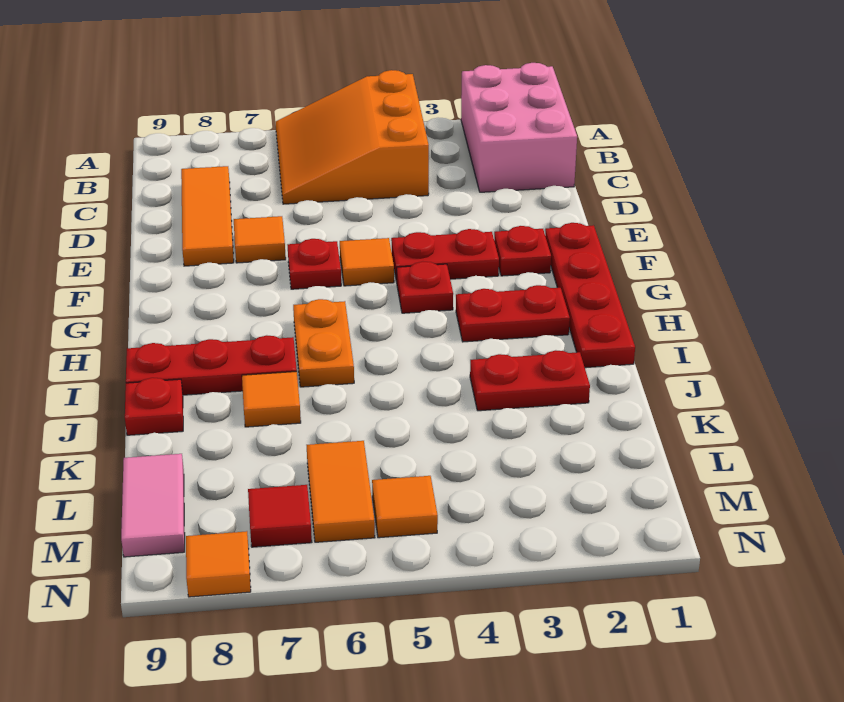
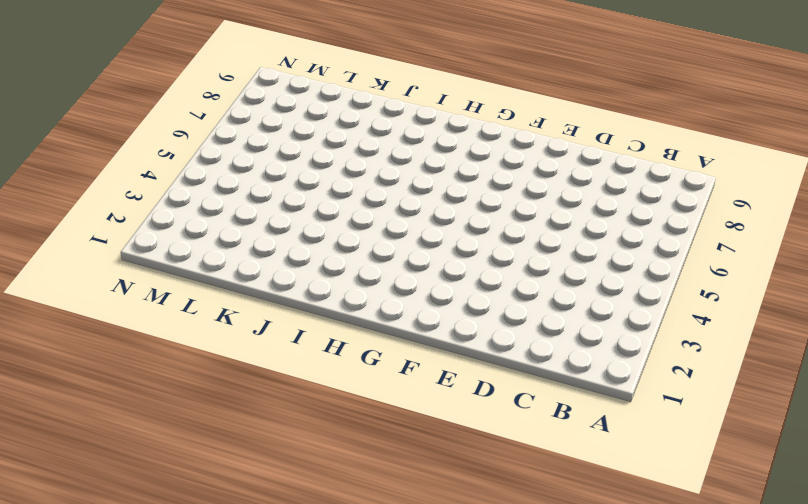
none -> pink 2x3 brick [461,63,577,192]
none -> orange 3x3 slope [276,70,429,204]
none -> orange 1x3 tile [181,166,234,266]

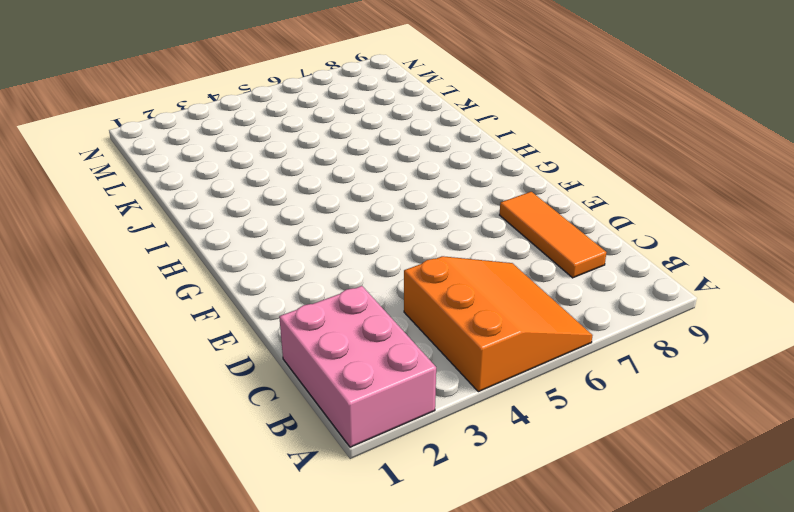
none -> orange 1x1 tile [234,216,286,263]
none -> red 1x4 plate [545,223,635,368]
none -> red 1x1 plate [494,226,551,276]

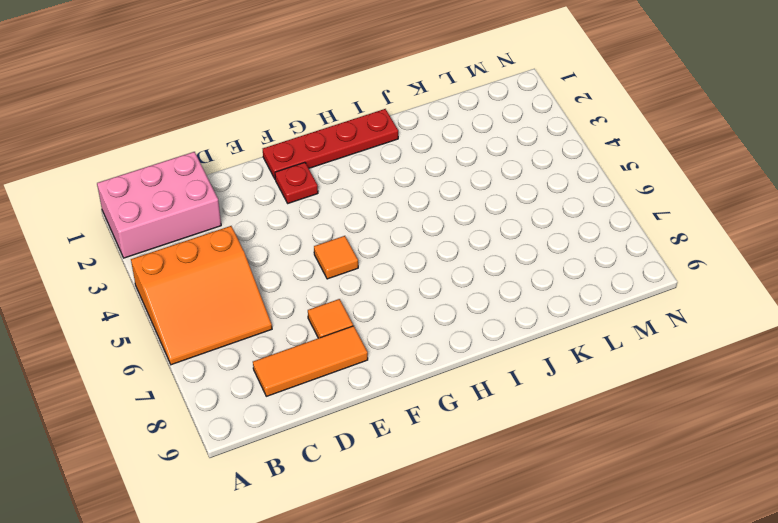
none -> red 1x2 plate [391,229,499,282]
none -> red 1x1 plate [288,239,341,289]
none -> red 1x1 plate [397,262,453,313]

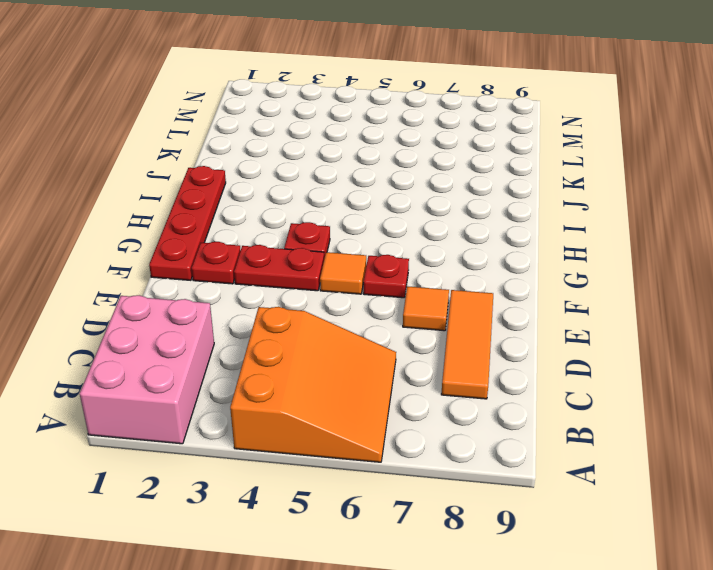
none -> red 1x2 plate [456,285,570,342]
none -> orange 1x2 plate [293,299,354,387]
none -> red 1x3 plate [126,335,297,395]

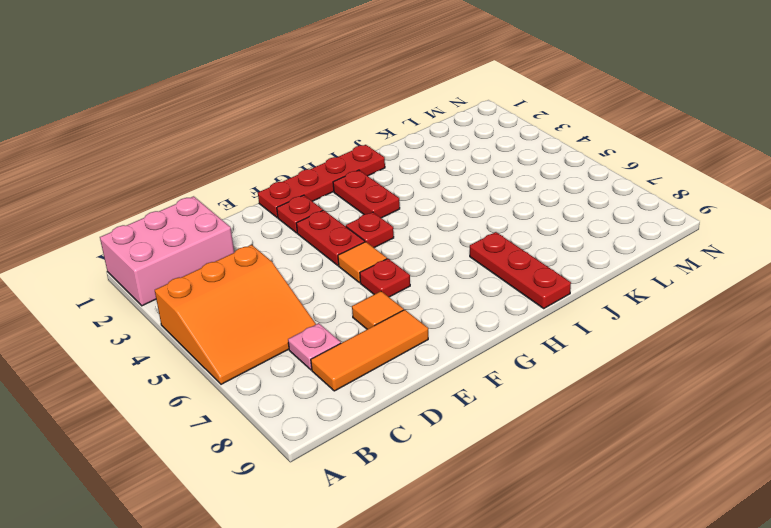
pink 1x1 plate [288,323,341,370] -> none
none -> orange 1x2 plate [293,299,354,387]
none -> red 1x2 plate [470,350,590,411]
none -> orange 1x1 tile [242,371,301,427]

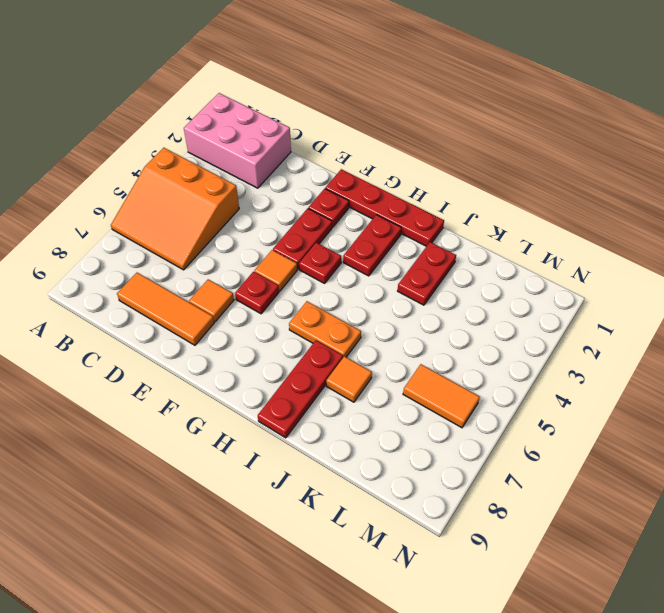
none -> red 1x1 plate [125,378,183,435]
none -> pink 1x2 tile [121,454,185,557]
none -> orange 1x1 tile [372,476,438,538]

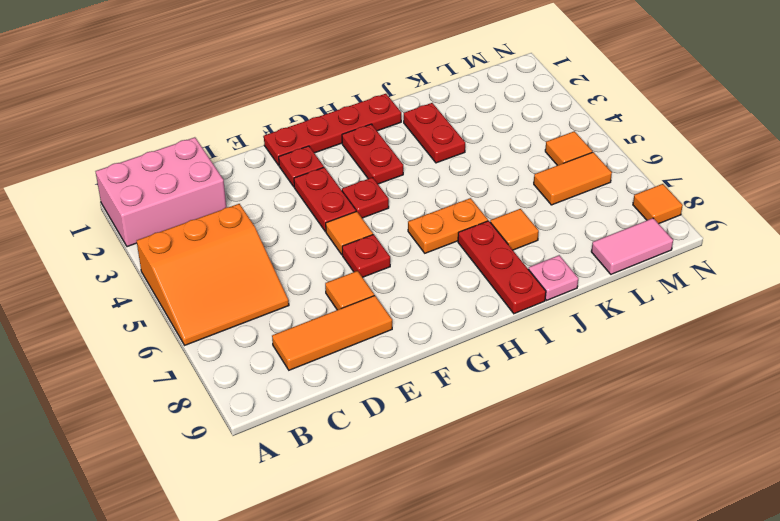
pink 1x1 plate [528,255,578,300] -> red 1x1 plate [125,378,183,435]
none -> red 1x1 tile [248,485,312,547]

